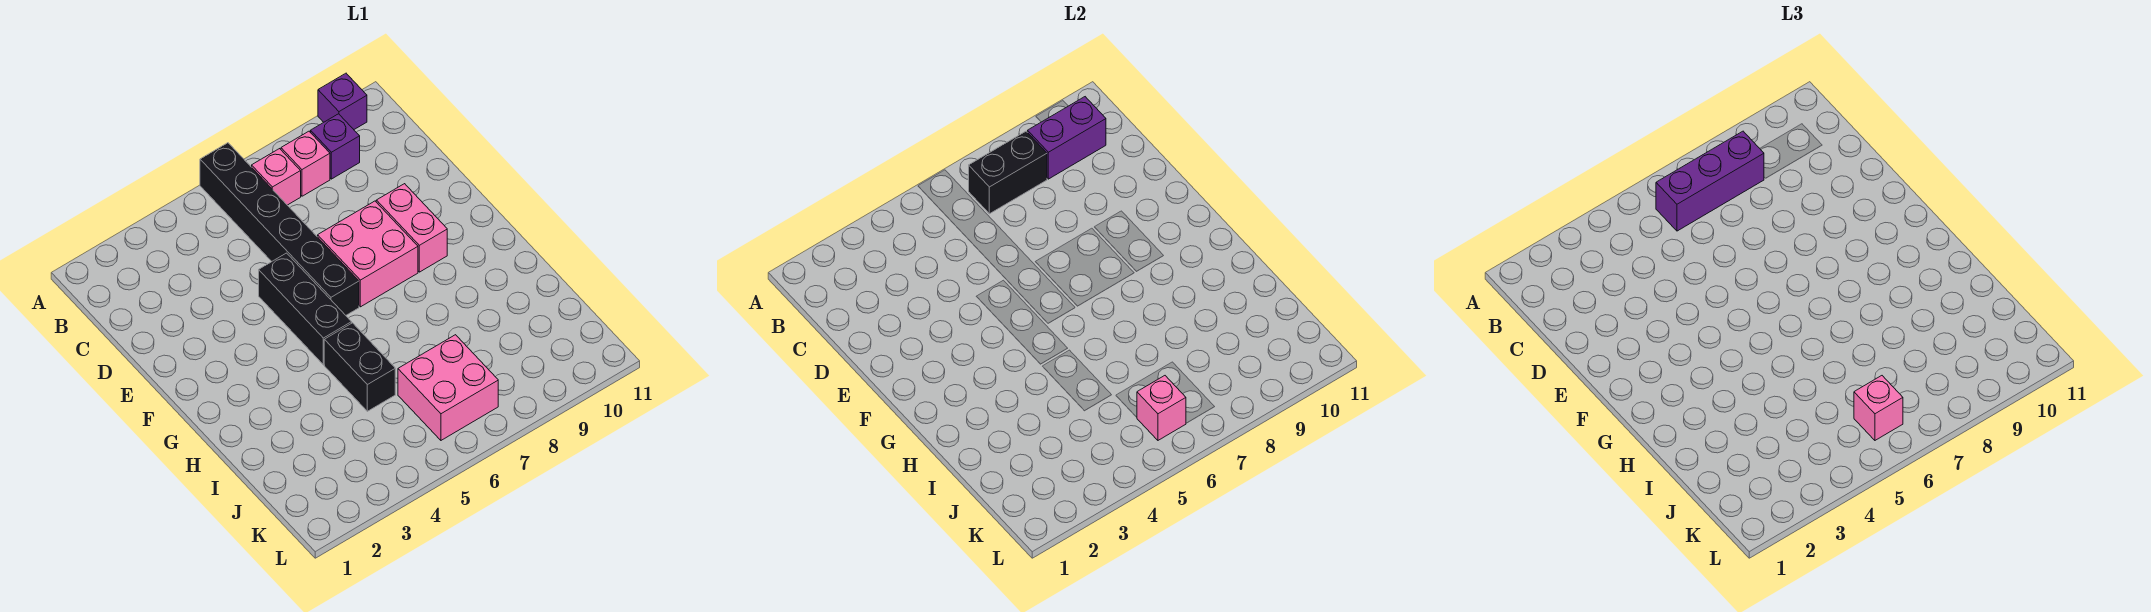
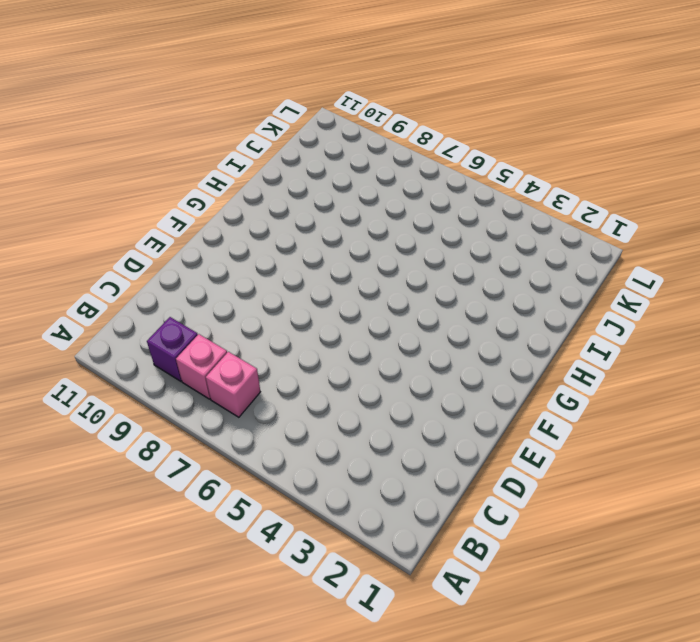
none -> black 1x6 brick [200,143,359,315]
none -> purple 1x1 brick [318,73,367,129]
none -> black 1x3 brick [259,253,352,365]

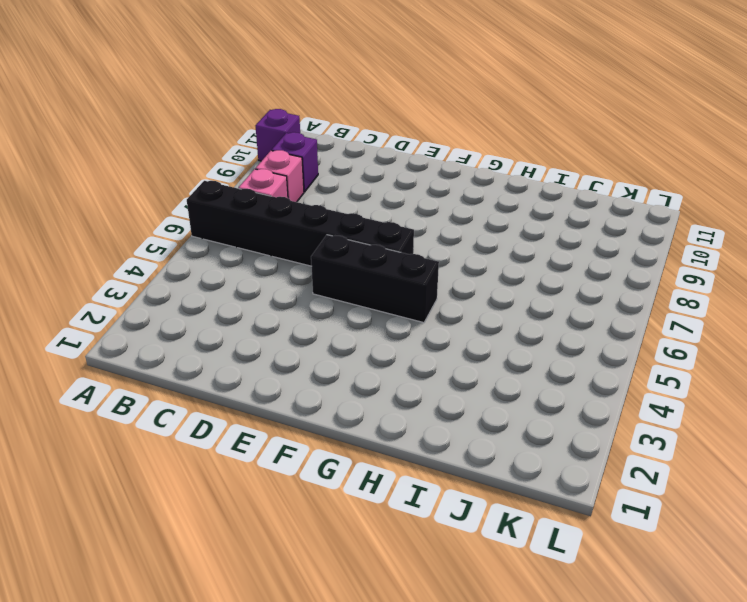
none -> pink 2x2 brick [318,201,418,307]
none -> pink 1x2 brick [376,184,447,272]
none -> black 1x2 brick [324,323,395,411]

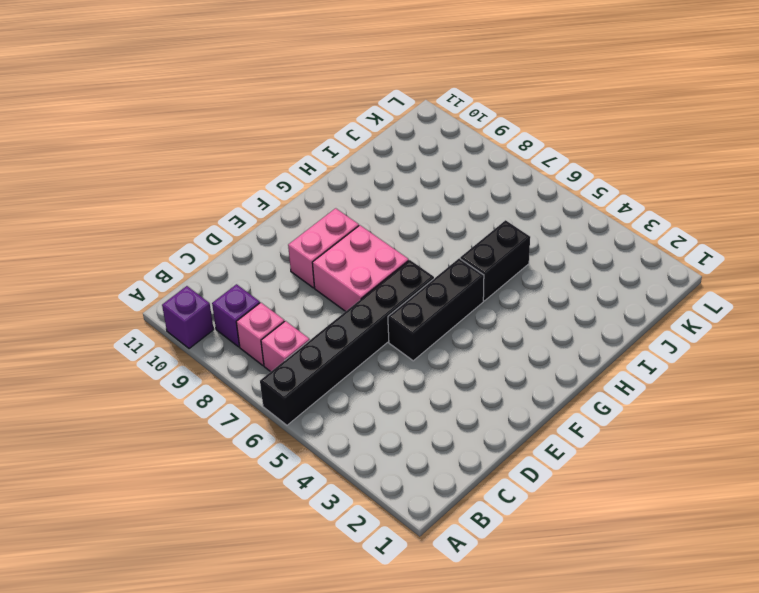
none -> pink 2x2 brick [398,335,498,440]
none -> black 1x2 brick [969,131,1047,214]
none -> purple 1x2 brick [1028,97,1106,179]

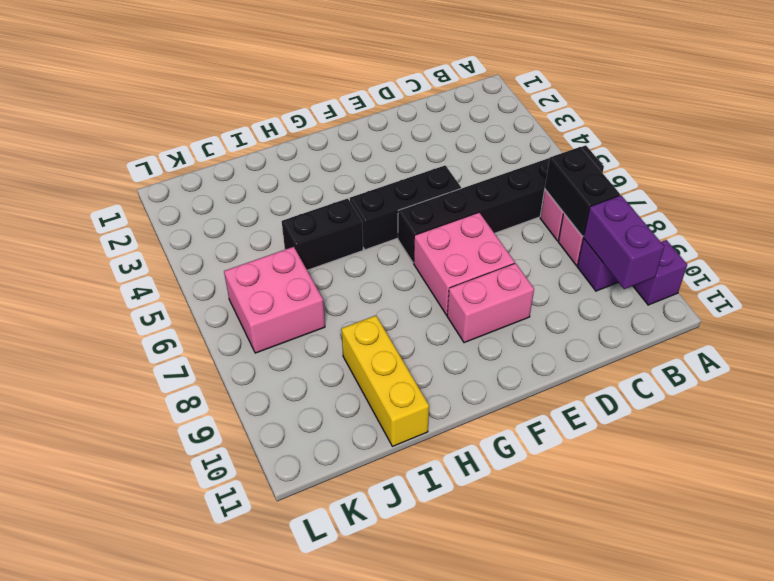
yellow 1x3 brick [341,315,429,446] -> none
none -> pink 1x1 brick [1137,376,1186,440]
none -> purple 1x3 brick [1656,131,1764,231]
none -> pink 1x1 brick [1854,376,1903,440]

